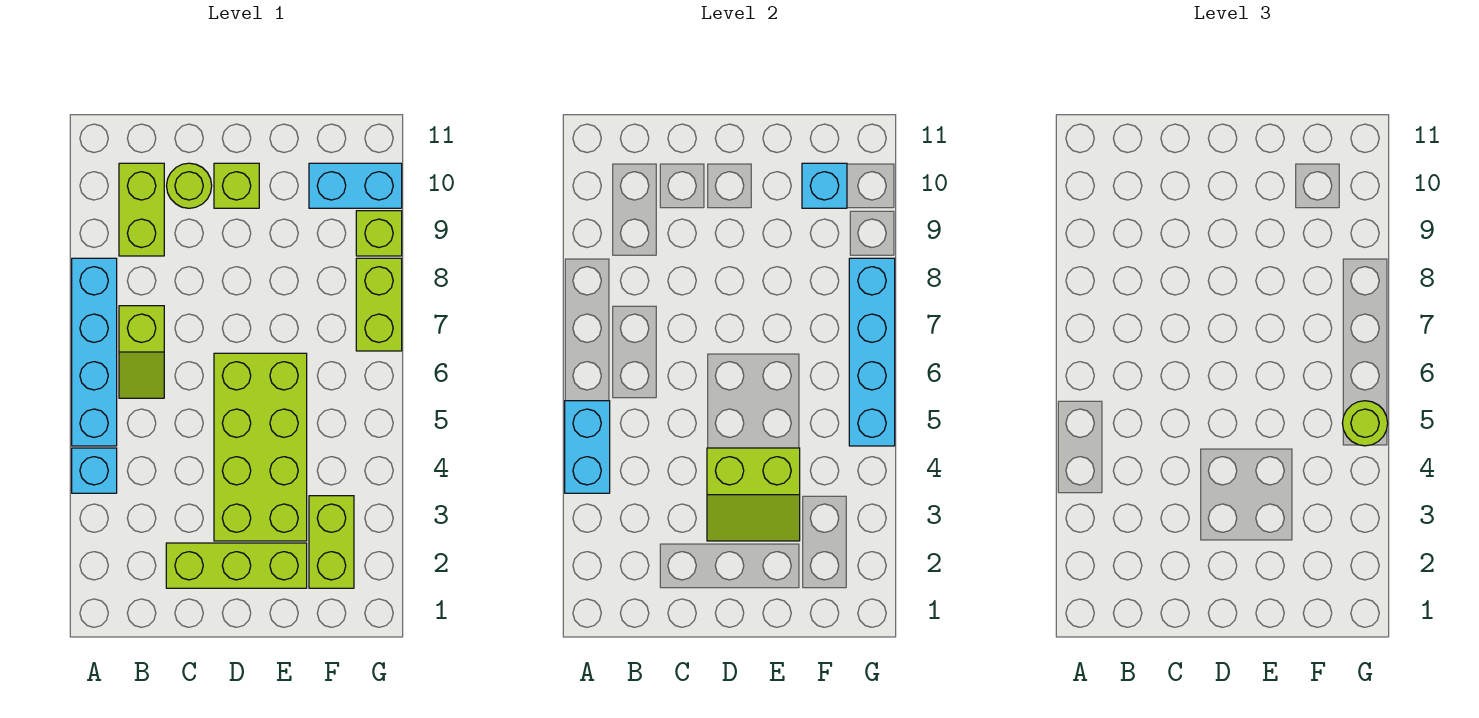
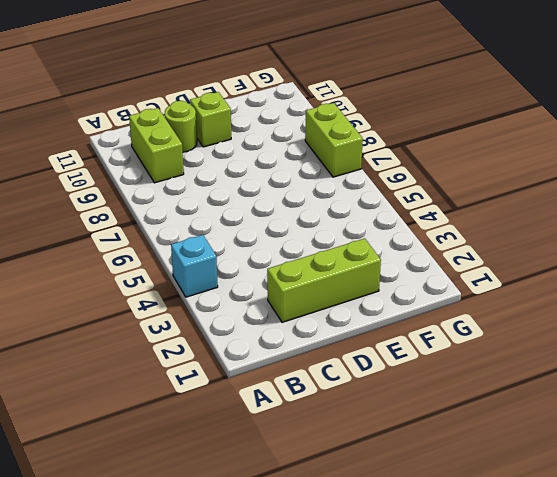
none -> cyan 1x4 brick [72,258,117,446]
none -> lime 1x2 slope [119,306,164,398]
none -> lime 2x4 brick [214,353,307,541]

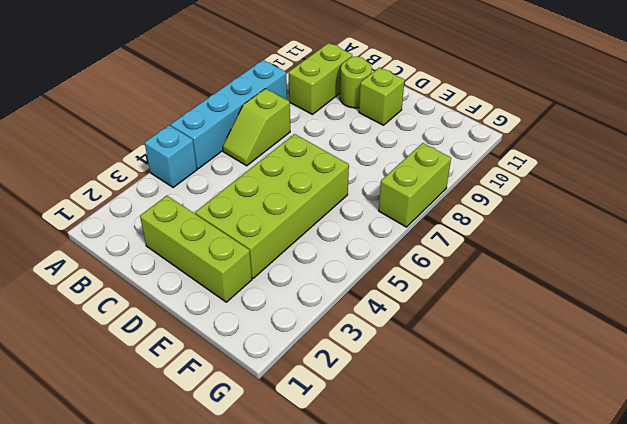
none -> lime 1x2 brick [309,496,354,588]
none -> cyan 1x2 brick [309,163,402,208]
none -> lime 1x1 brick [356,211,402,256]

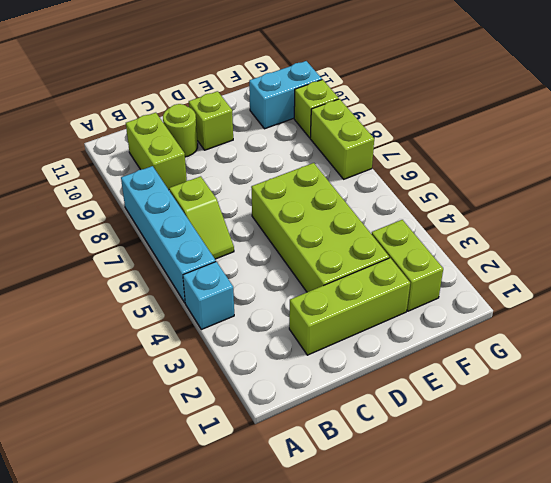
none -> cyan 1x2 brick [565,401,610,493]
none -> lime 2x2 slope [707,448,800,541]
none -> cyan 1x1 brick [802,163,847,208]

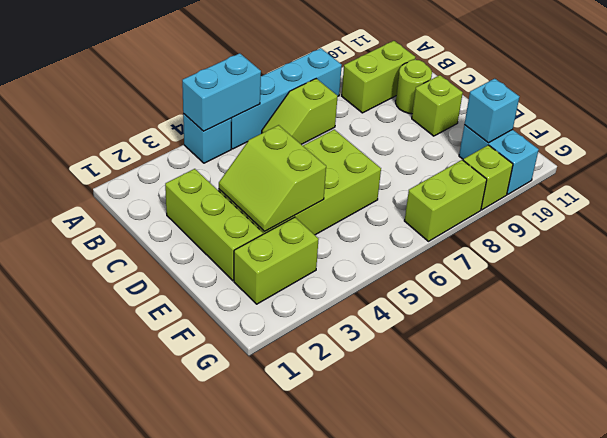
none -> cyan 1x4 brick [849,258,895,446]
none -> lime 1x1 round brick [1342,401,1388,446]

